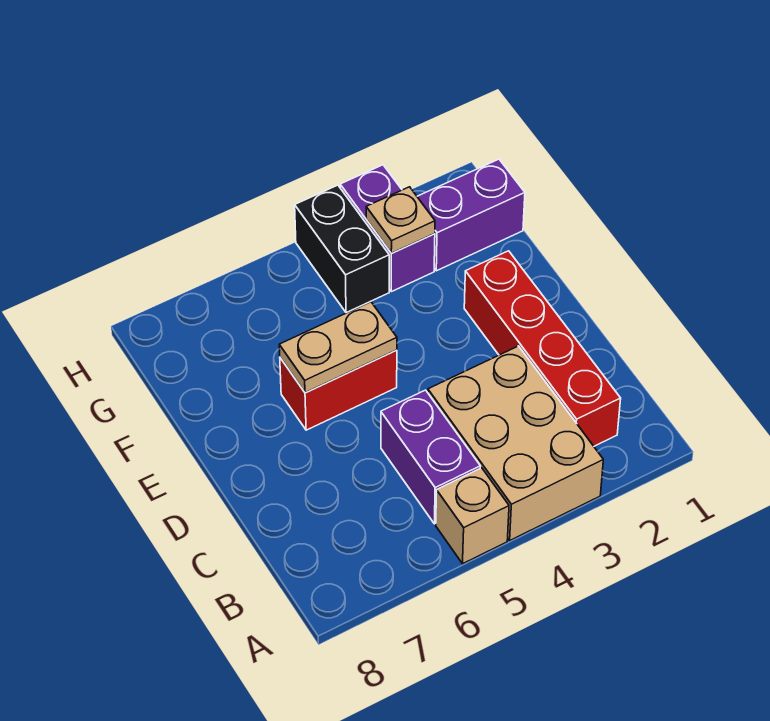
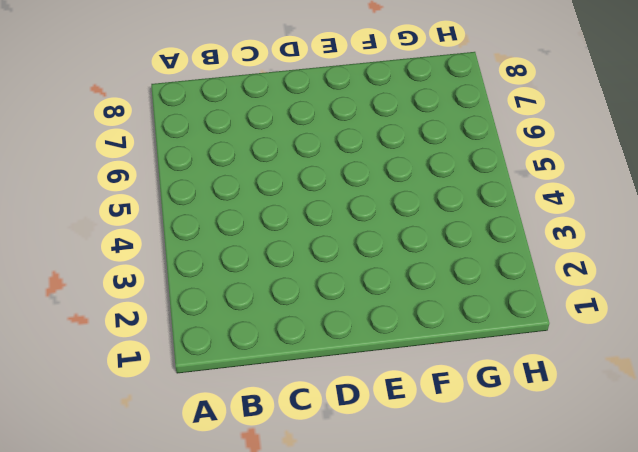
none -> tan 2x3 brick [428,346,603,540]
none -> tan 1x1 brick [436,468,509,564]

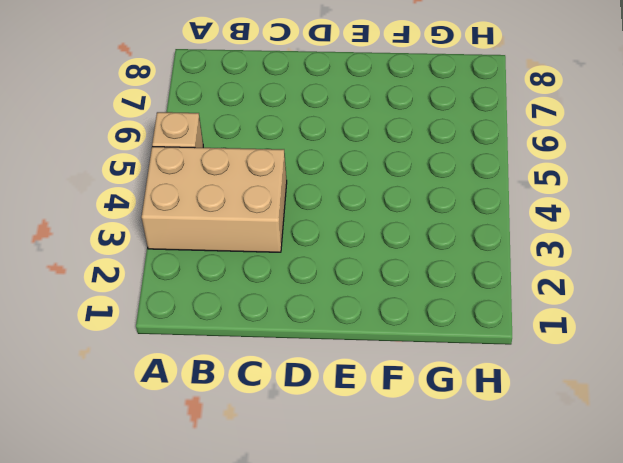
none -> red 1x4 brick [464,251,621,446]
none -> purple 1x2 brick [381,390,480,524]

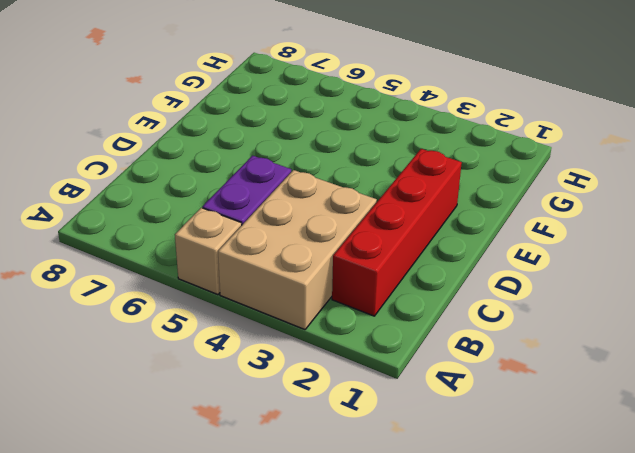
none -> red 1x2 brick [280,350,397,430]
none -> purple 1x2 brick [417,159,525,271]

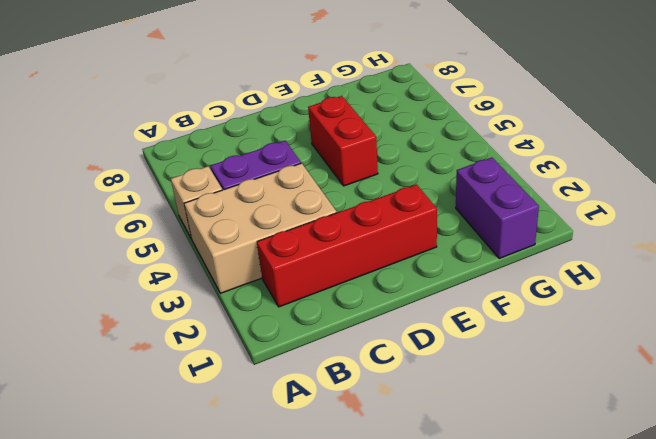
none -> purple 1x2 brick [340,165,435,292]
none -> black 1x2 brick [295,185,389,313]

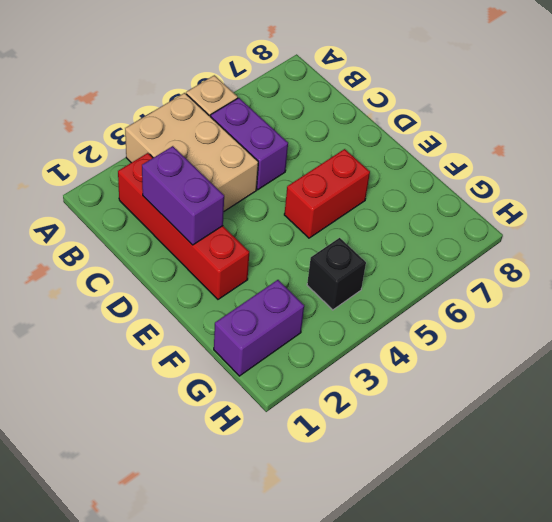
purple 1x2 brick [142,146,224,245] -> purple 1x2 brick moved to [340,165,435,292]
black 1x1 brick [307,238,366,310] -> black 1x2 brick [295,185,389,313]
none -> tan 1x2 plate [279,302,397,393]
none -> tan 1x1 plate [366,187,435,253]

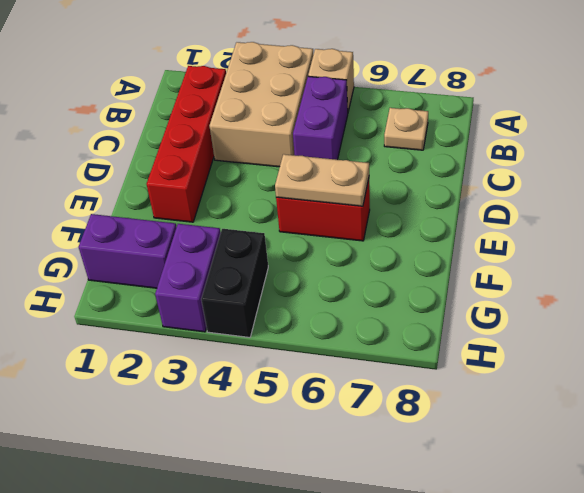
tan 1x1 plate [384,108,428,150] -> tan 1x1 plate moved to [366,187,435,253]

